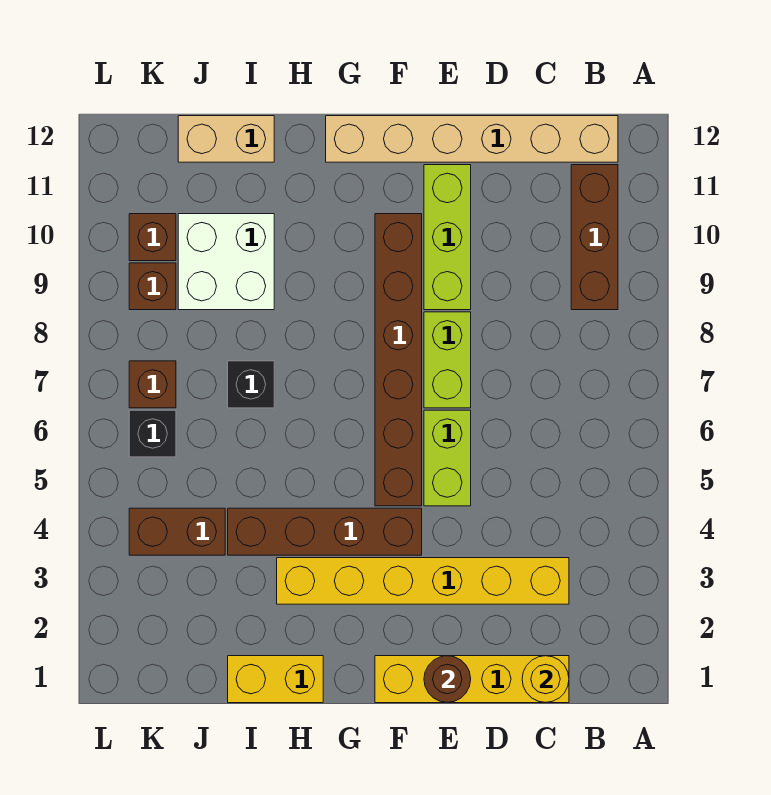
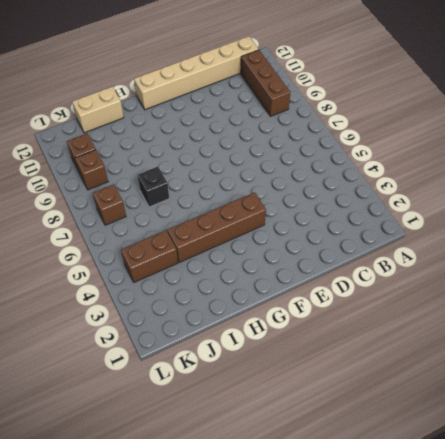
none -> yellow 1x4 brick [375,656,569,703]
none -> yellow 1x6 brick [277,558,569,604]
none -> lime 1x2 brick [424,410,471,506]

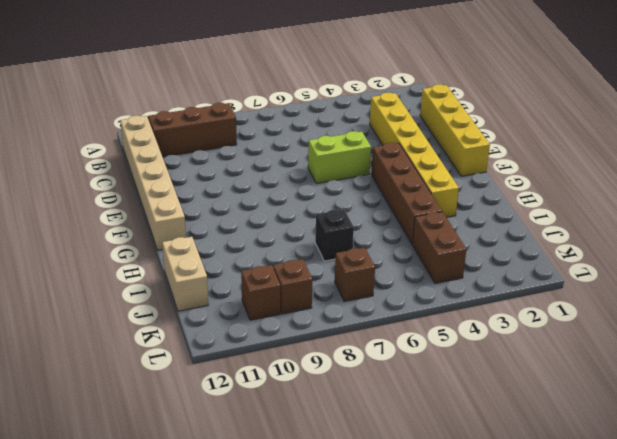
none -> lime 1x2 brick [424,312,471,408]
none -> lime 1x3 brick [424,165,471,310]
none -> brown 1x6 brick [375,214,422,506]

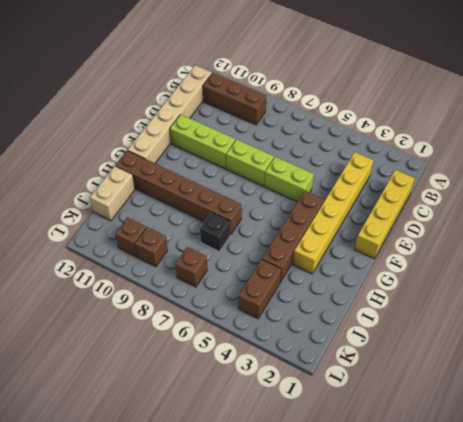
brown 1x6 brick [115,150,242,235] -> brown 1x6 brick moved to [375,214,422,506]
none -> yellow 1x2 brick [228,656,323,703]
none -> white 2x2 brick [178,214,274,310]
none -> black 1x1 brick [129,410,176,457]

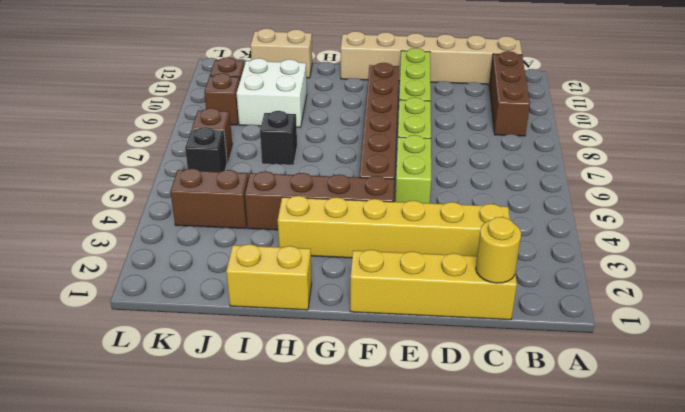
none -> brown 1x1 round brick [424,656,471,702]

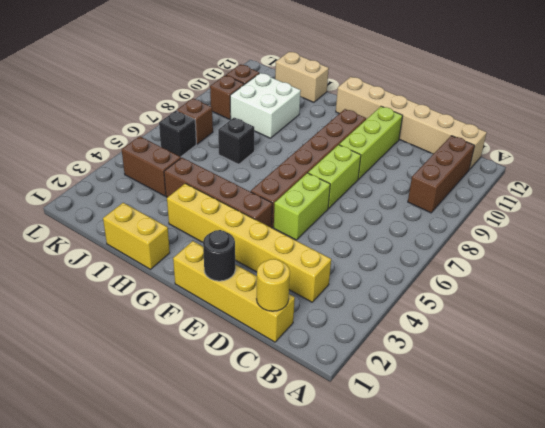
black 1x1 round brick [203,230,235,281] -> brown 1x1 round brick [424,656,471,702]

